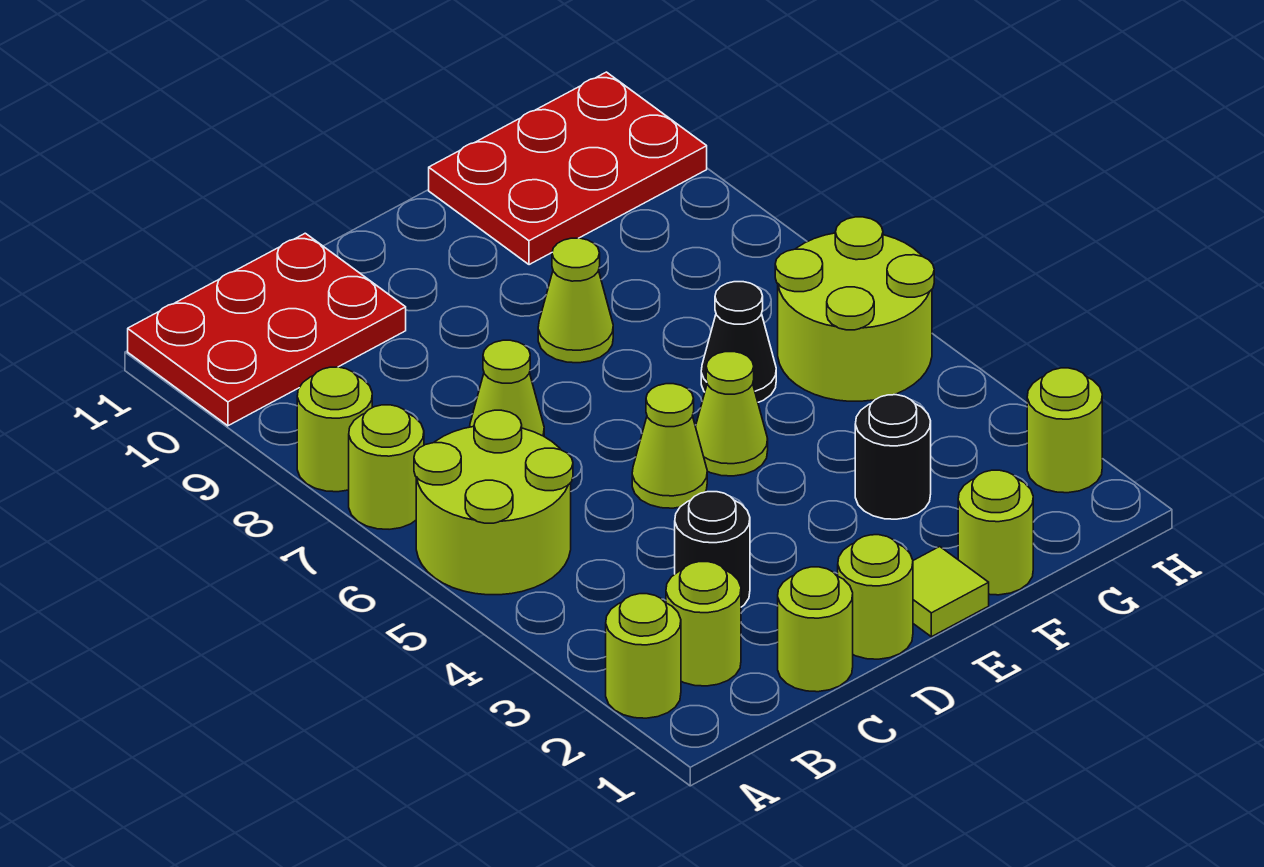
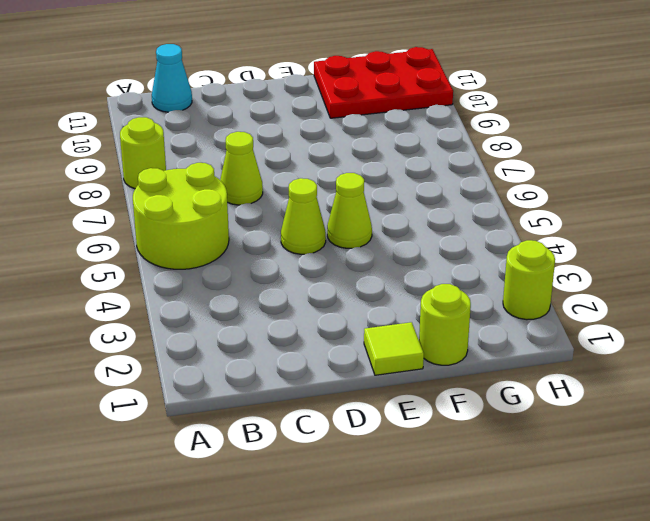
cyan 1x1 cone [152,44,192,112] -> red 2x3 plate [128,233,406,426]
none -> lime 1x1 round brick [606,594,681,718]
none -> lime 1x1 round brick [349,405,424,529]
none -> lime 1x1 round brick [666,562,741,686]

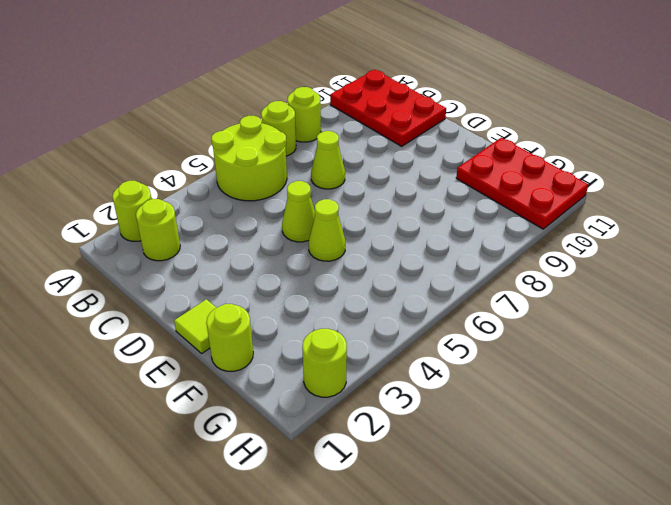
none -> lime 1x1 round brick [778,567,853,692]
none -> black 1x1 round brick [675,492,750,607]
none -> lime 1x1 round brick [838,535,913,659]

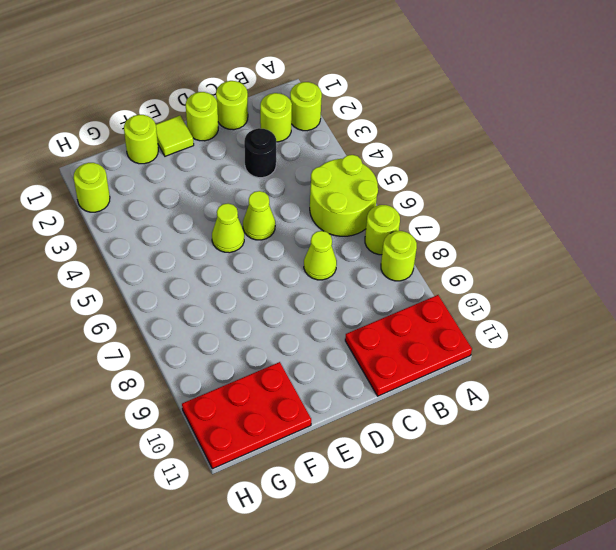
none -> lime 1x1 cone [538,238,613,363]
none -> black 1x1 round brick [855,395,931,519]
none -> black 1x1 cone [701,282,776,402]

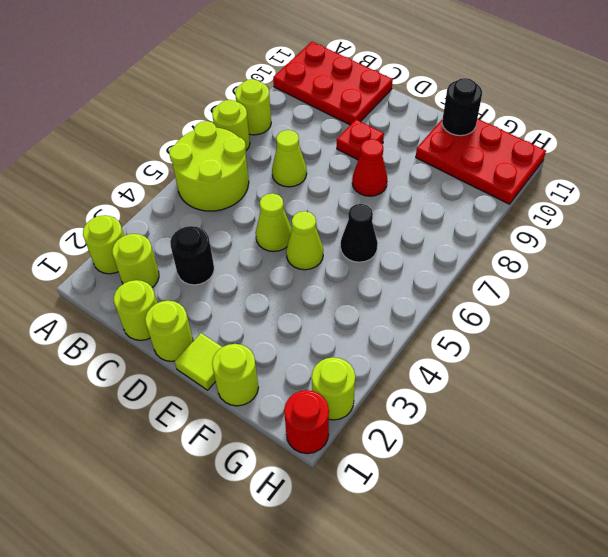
red 1x1 plate [337,120,384,160] -> none
red 1x1 cone [352,139,387,196] -> lime 1x1 cone [538,238,613,363]
black 1x1 round brick [442,78,482,136] -> black 1x1 round brick moved to [855,395,931,519]
red 1x1 round brick [284,390,329,454] -> none
none -> lime 2x2 round brick [775,217,934,401]

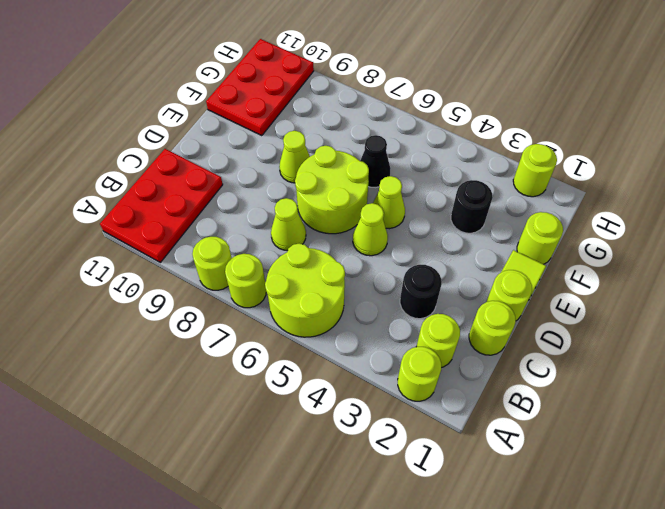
lime 2x2 round brick [295,146,369,234] -> lime 2x2 round brick moved to [775,217,934,401]

